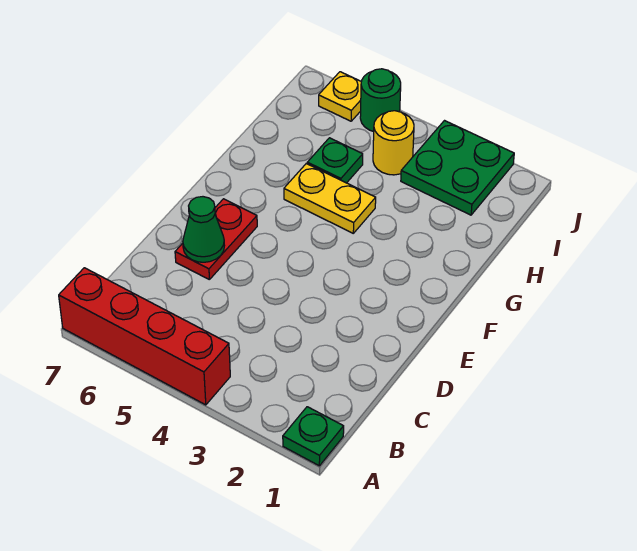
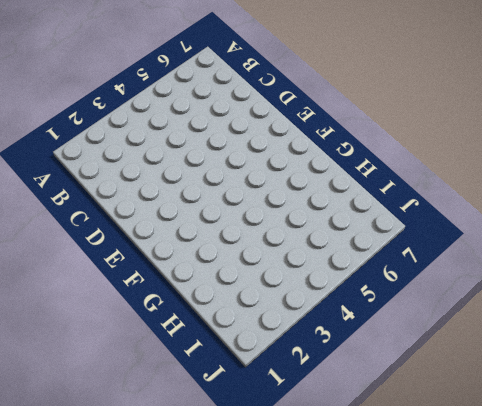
none -> green 1x1 plate [283,407,344,466]
none -> red 1x4 brick [59,268,230,405]

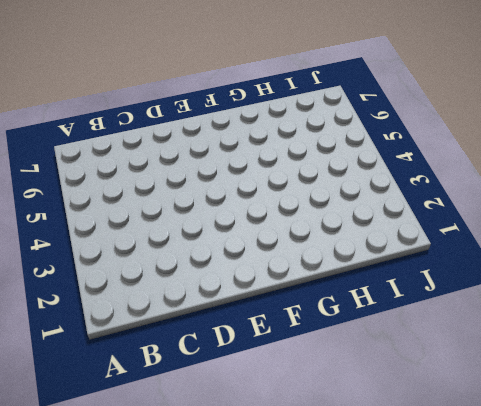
none -> green 1x1 plate [283,407,344,466]
none -> red 1x4 brick [59,268,230,405]

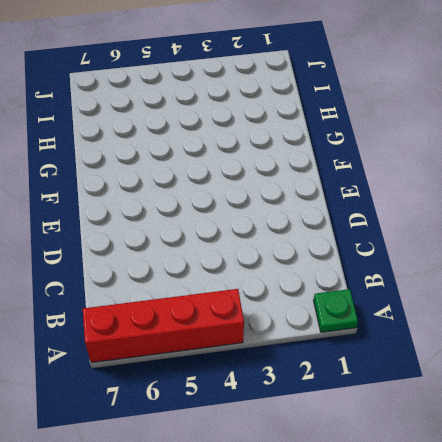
none -> red 1x2 plate [175,199,257,279]
none -> yellow 1x2 plate [284,164,376,233]

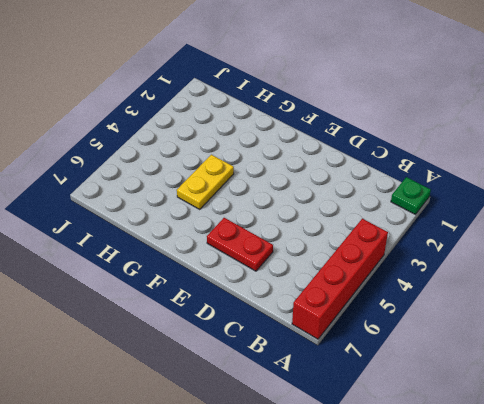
none -> green 1x1 plate [307,138,363,183]
none -> green 2x2 plate [401,121,514,215]

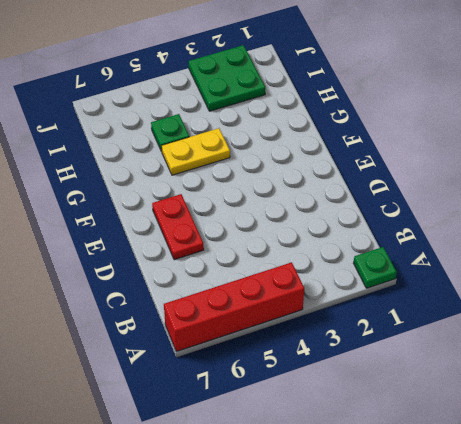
none -> yellow 1x1 round brick [373,111,414,175]
none -> green 1x1 round brick [360,69,401,132]

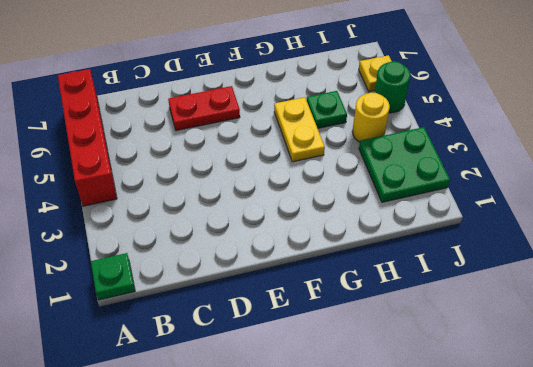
none -> green 1x1 cone [183,197,225,262]

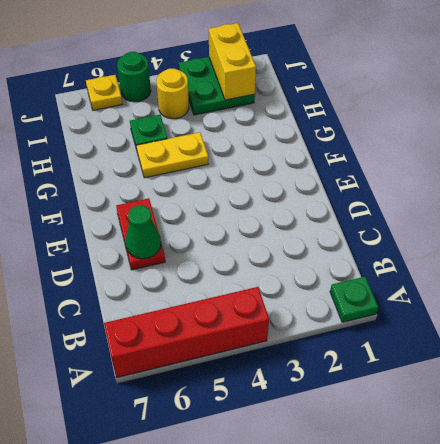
yellow 1x2 brick [209,23,256,100] -> none

